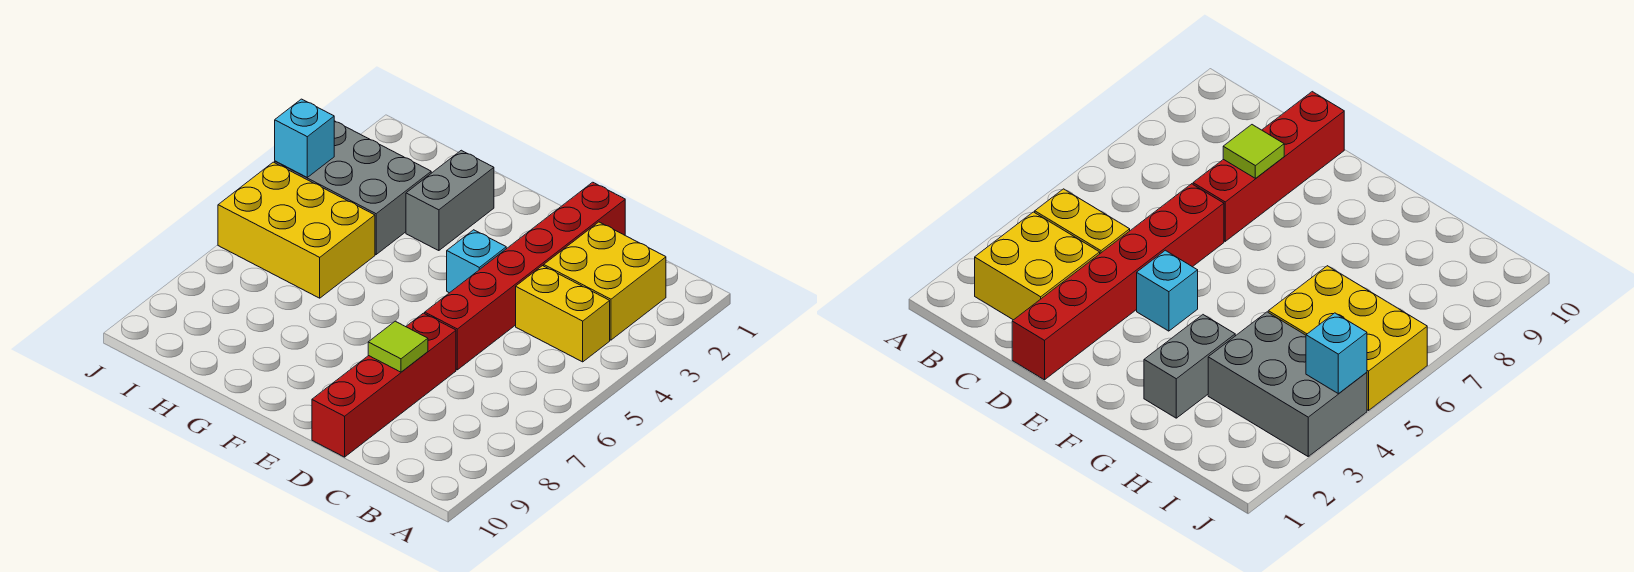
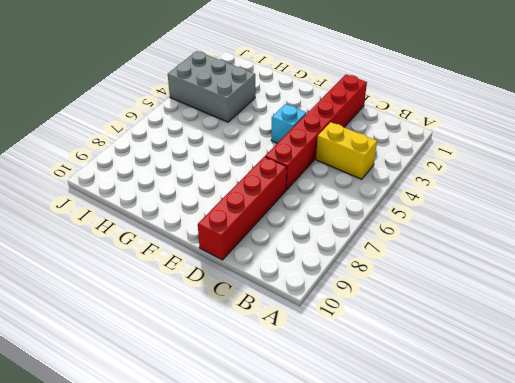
none -> yellow 2x2 brick [544,222,666,340]
none -> grey 1x2 brick [406,150,494,251]

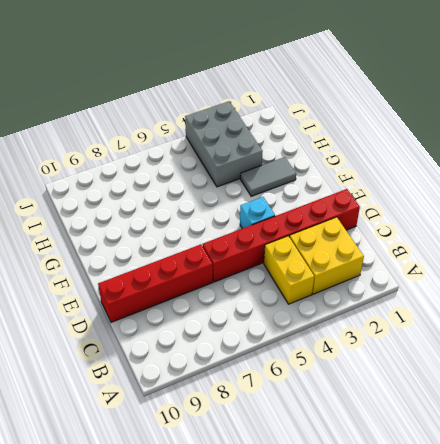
grey 1x2 tile [240,157,296,196] -> grey 1x2 brick [406,150,494,251]
none -> yellow 2x3 brick [218,162,375,298]
none -> lime 1x1 tile [368,321,428,372]

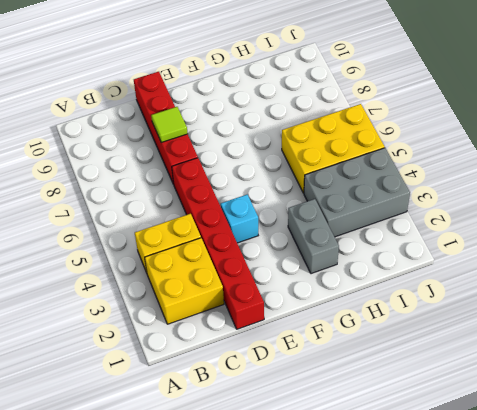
none -> cyan 1x1 brick [275,99,334,177]

